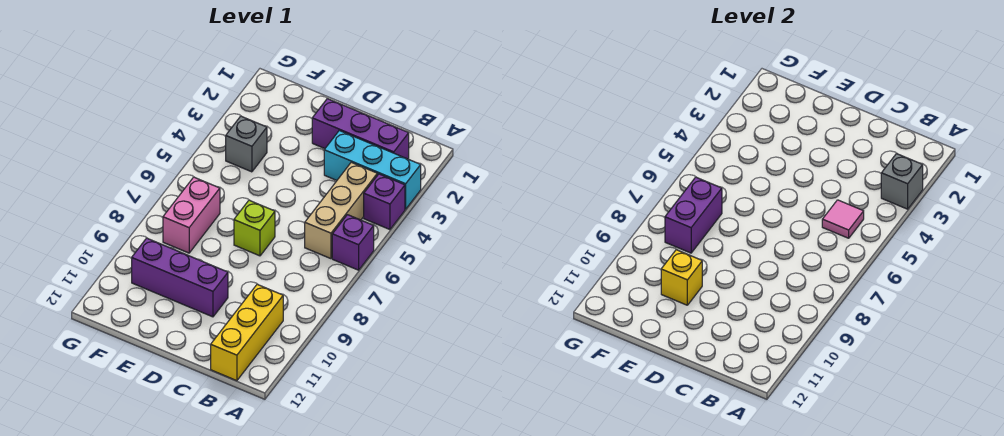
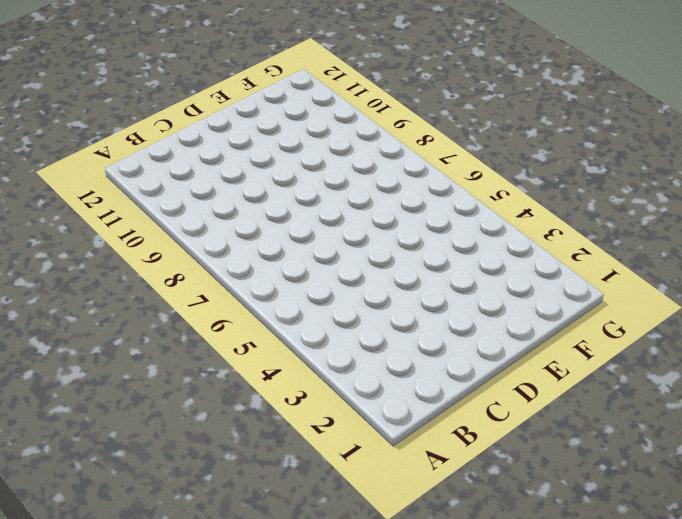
none -> cyan 1x3 brick [324,131,421,209]
none -> purple 1x1 brick [364,174,405,229]
none -> purple 1x1 brick [332,215,374,270]

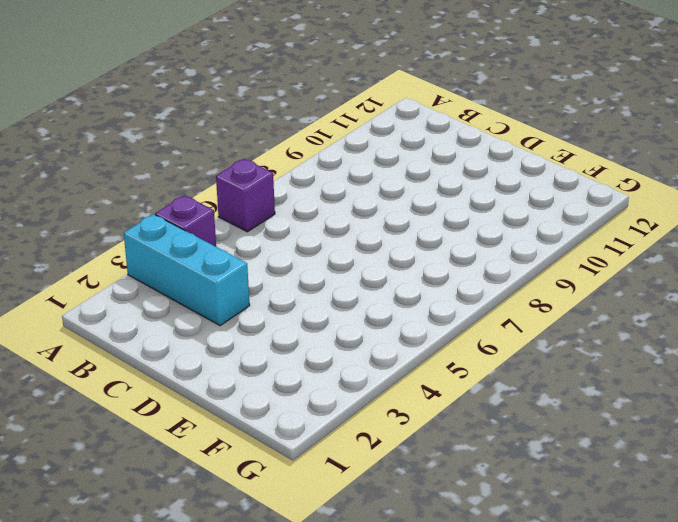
none -> purple 1x3 brick [312,99,409,159]
none -> tan 1x3 brick [305,162,377,259]
none -> yellow 1x3 brick [211,284,283,381]

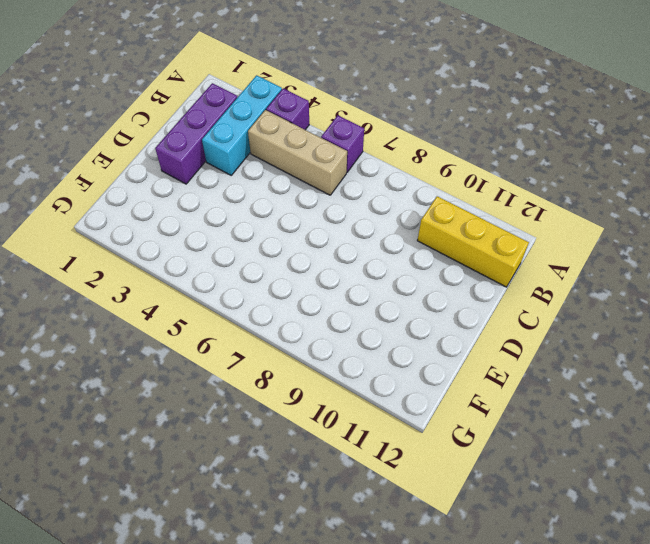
none -> lime 1x1 brick [234,200,275,256]
none -> purple 1x3 brick [132,238,228,317]
none -> grey 1x1 brick [226,116,267,172]

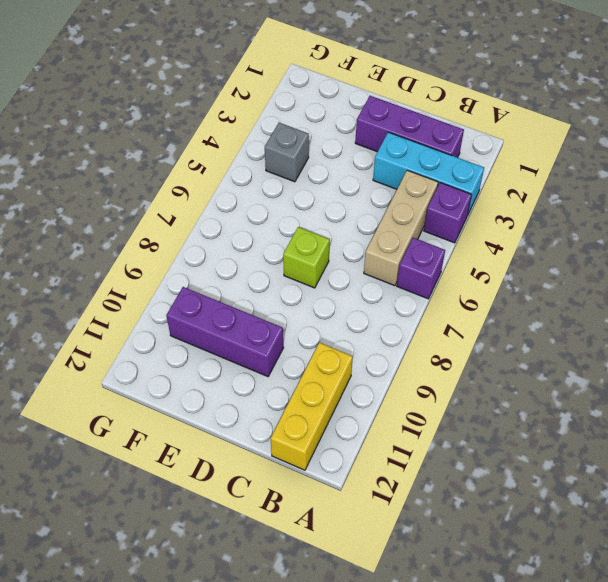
none -> pink 1x2 brick [163,177,220,253]
none -> grey 1x1 brick [881,154,923,209]
none -> pink 1x1 tile [822,200,864,238]

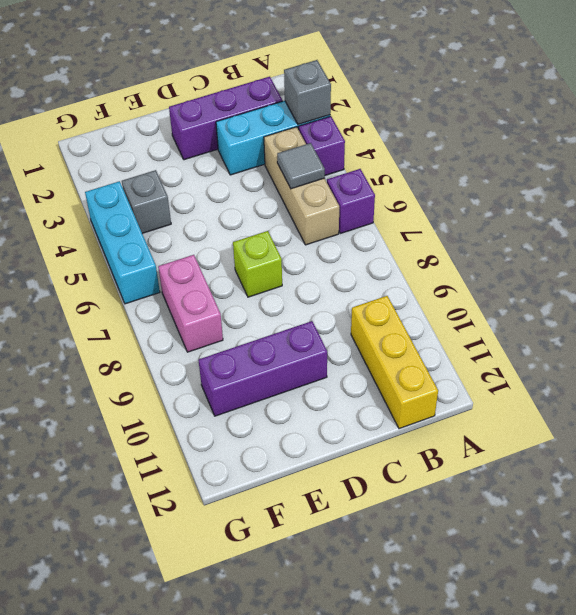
grey 1x1 tile [277,143,325,189] -> pink 1x1 tile [822,200,864,238]
cyan 1x3 brick [85,181,160,304] -> none
none -> yellow 1x1 brick [661,250,702,305]
none -> purple 1x2 brick [665,177,722,253]

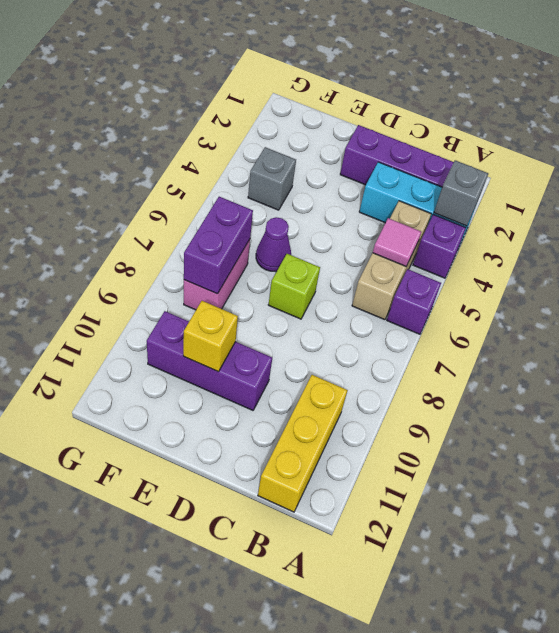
purple 1x1 cone [256,217,291,272] -> none

